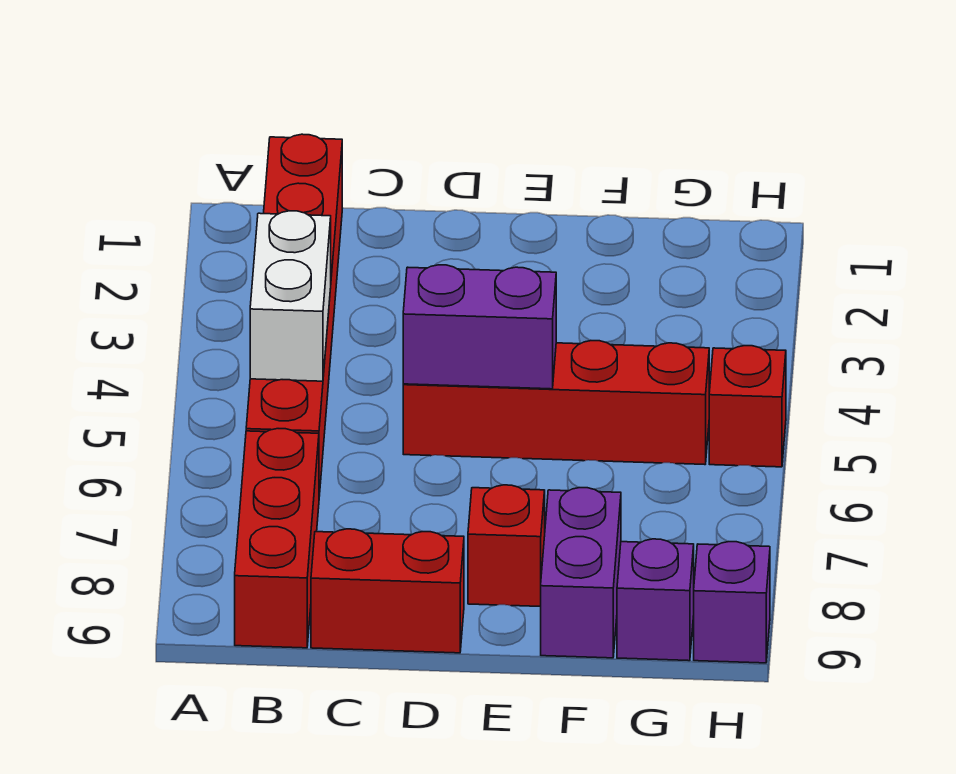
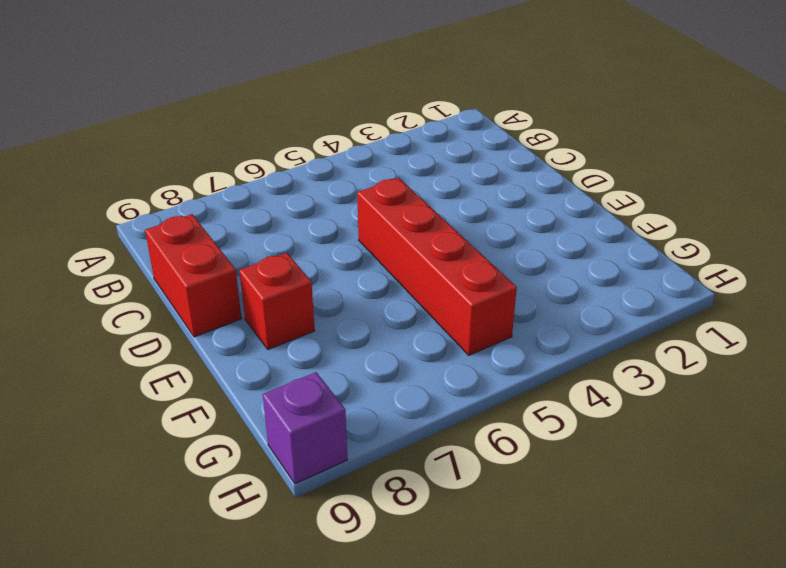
none -> red 1x6 brick [246,134,342,496]
none -> red 1x3 brick [235,429,319,648]

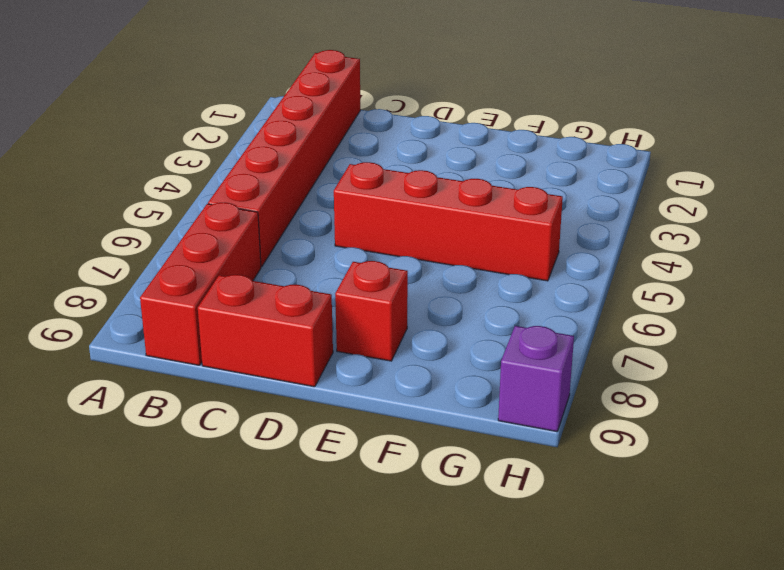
none -> purple 1x2 brick [541,488,621,658]
none -> purple 1x1 brick [617,539,694,661]

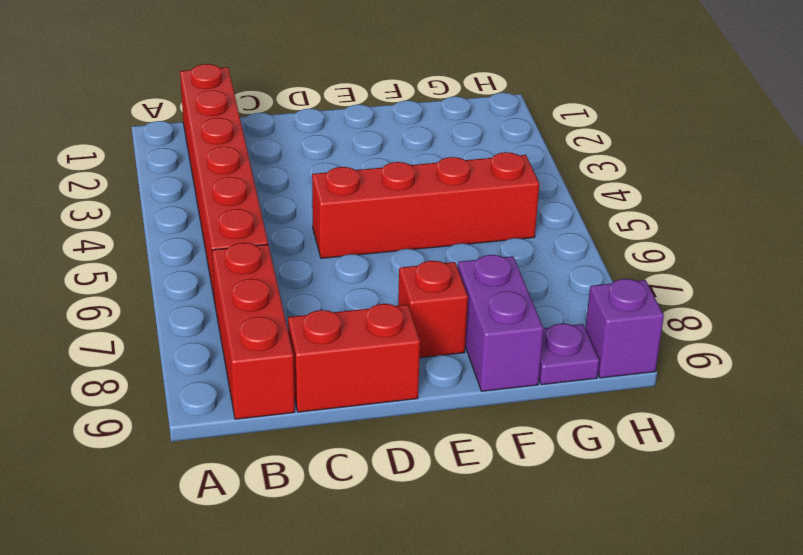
purple 1x1 plate [539,323,599,385] -> purple 1x1 brick [617,539,694,661]
none -> red 1x1 brick [709,346,786,467]
none -> white 1x2 brick [250,211,331,381]

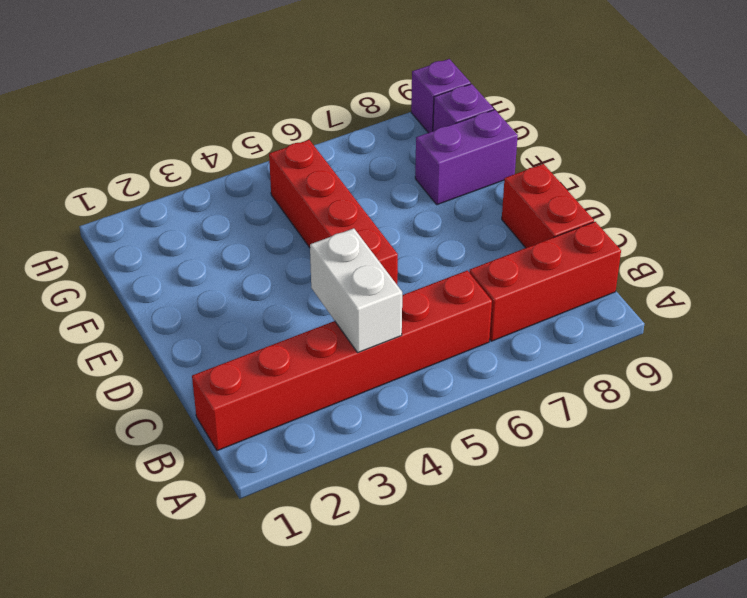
white 1x2 brick [310,228,402,352] -> white 1x2 brick turned to [250,211,331,381]
none -> red 1x1 brick [468,485,545,607]
none -> red 1x1 brick [709,346,786,467]

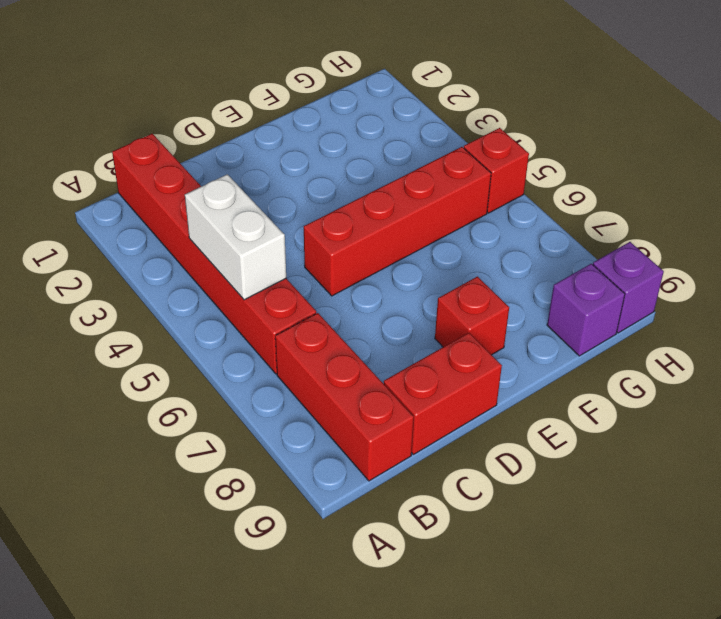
none -> purple 1x2 brick [541,488,621,658]
none -> purple 1x2 brick [403,265,556,389]

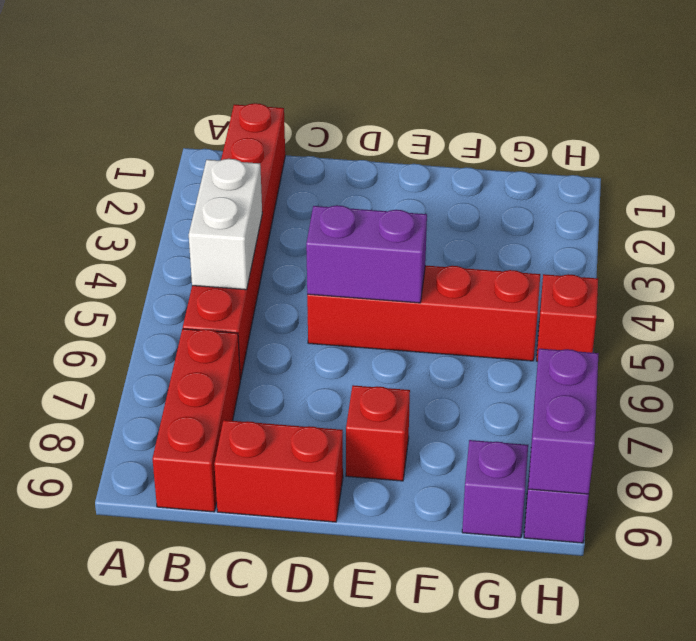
purple 1x2 brick [528,349,599,494] -> purple 1x2 brick moved to [541,488,621,658]

